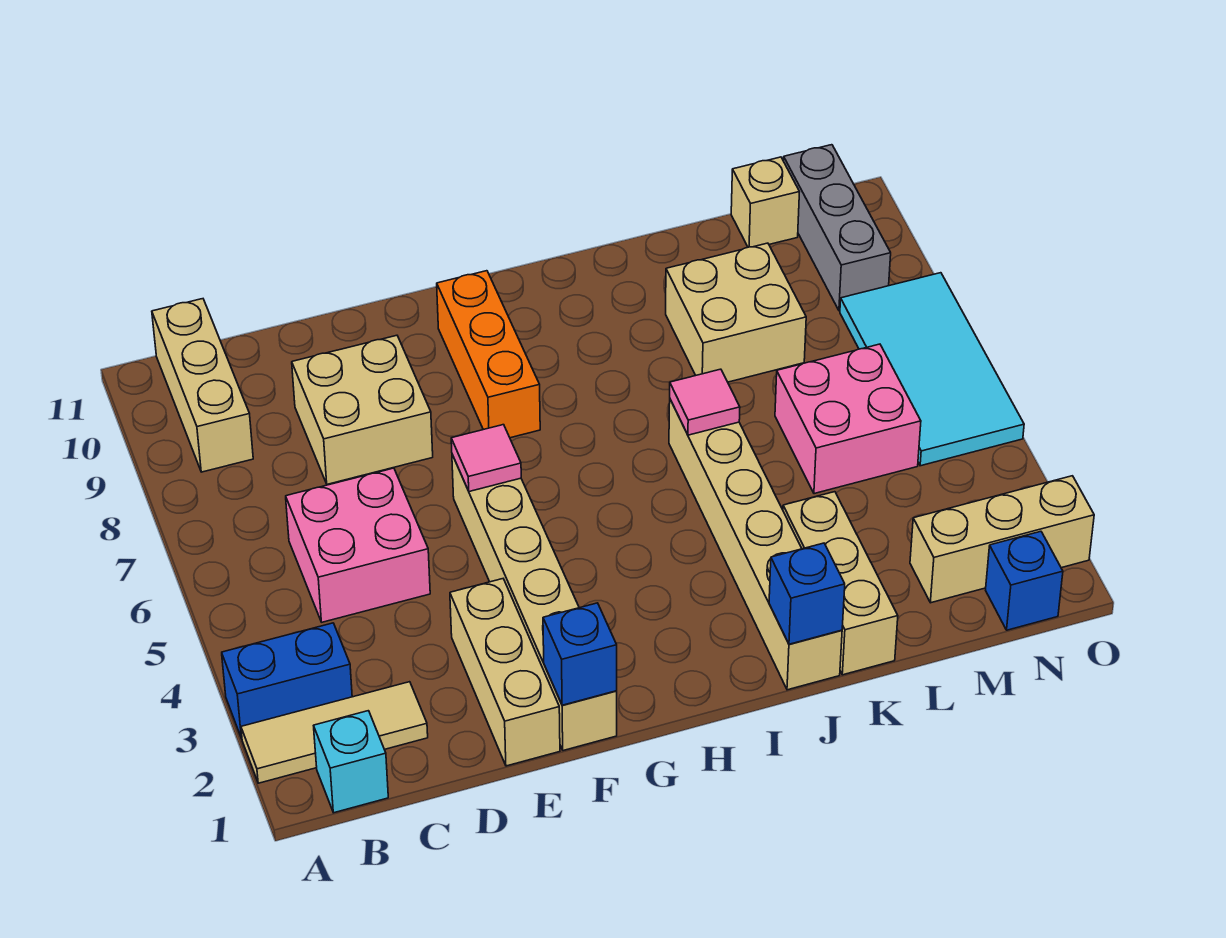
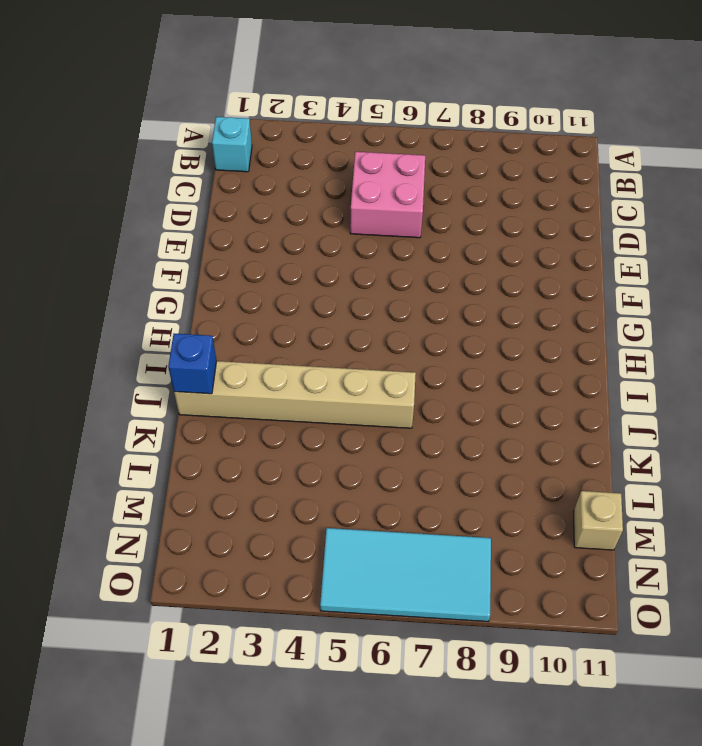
none -> tan 1x3 tile [241,682,428,783]
none -> blue 1x2 brick [222,623,352,739]
none -> tan 1x3 brick [152,299,253,472]

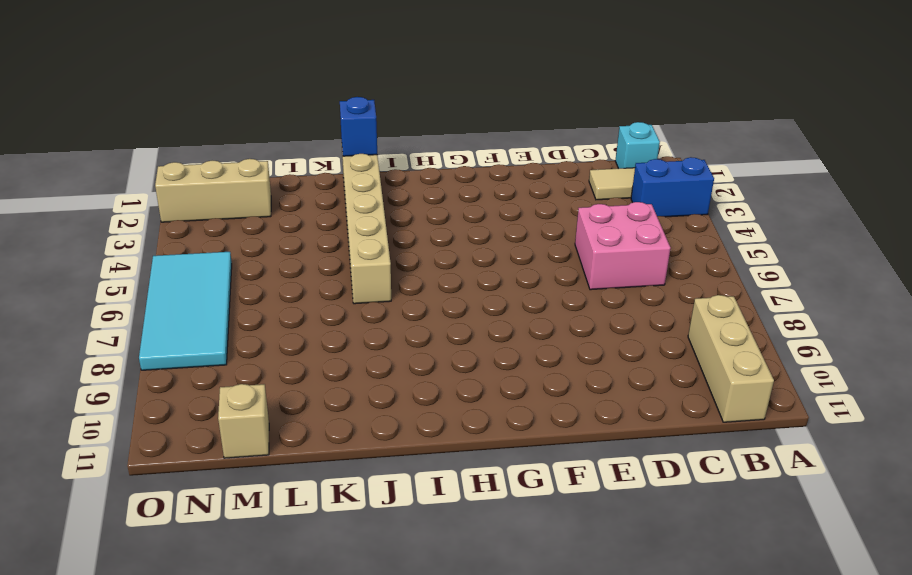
none -> tan 2x2 brick [292,335,433,484]
none -> tan 1x3 brick [450,579,560,766]
none -> tan 1x6 brick [452,455,617,751]

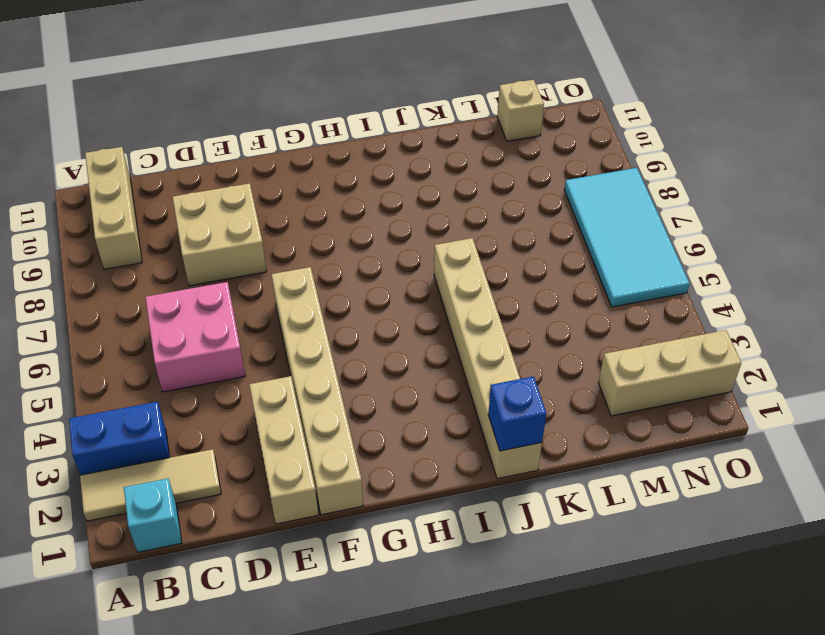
none -> orange 1x3 brick [437,271,540,438]
none -> tan 1x3 brick [783,492,898,675]
none -> tan 2x2 brick [666,243,806,382]

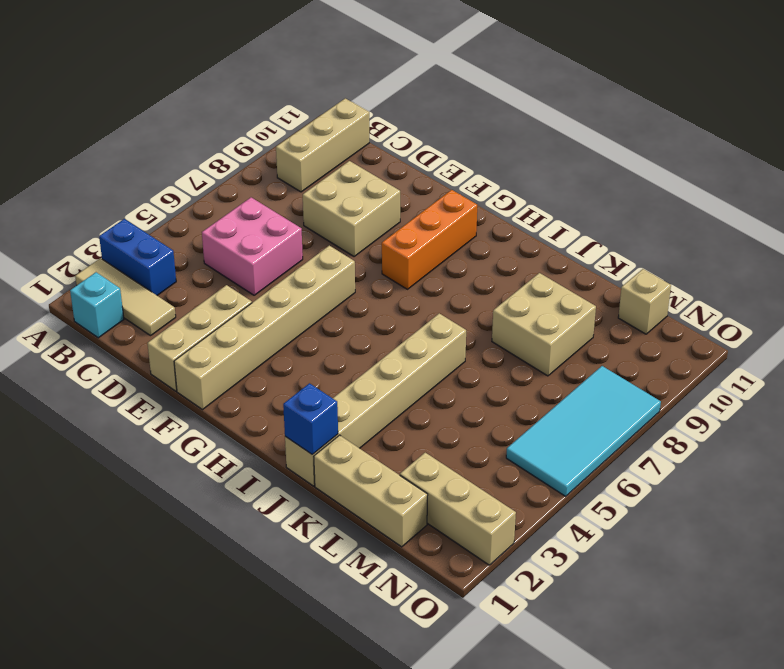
tan 1x3 brick [314,435,428,547] -> tan 1x3 brick turned to [783,492,898,675]
none -> pink 2x2 brick [775,344,921,494]
none -> blue 1x1 brick [986,531,1063,630]
none -> grey 1x3 brick [784,145,891,311]

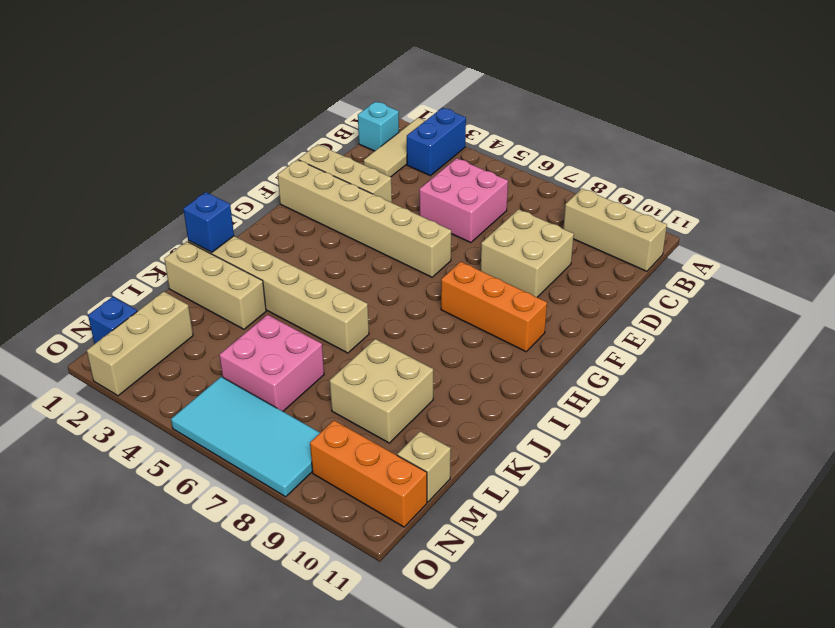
orange 1x3 brick [310,421,427,527] -> grey 1x3 brick [784,145,891,311]
none -> blue 1x1 brick [543,603,617,705]
none -> pink 1x1 tile [451,425,521,492]
none -> pink 1x1 tile [670,369,740,435]

